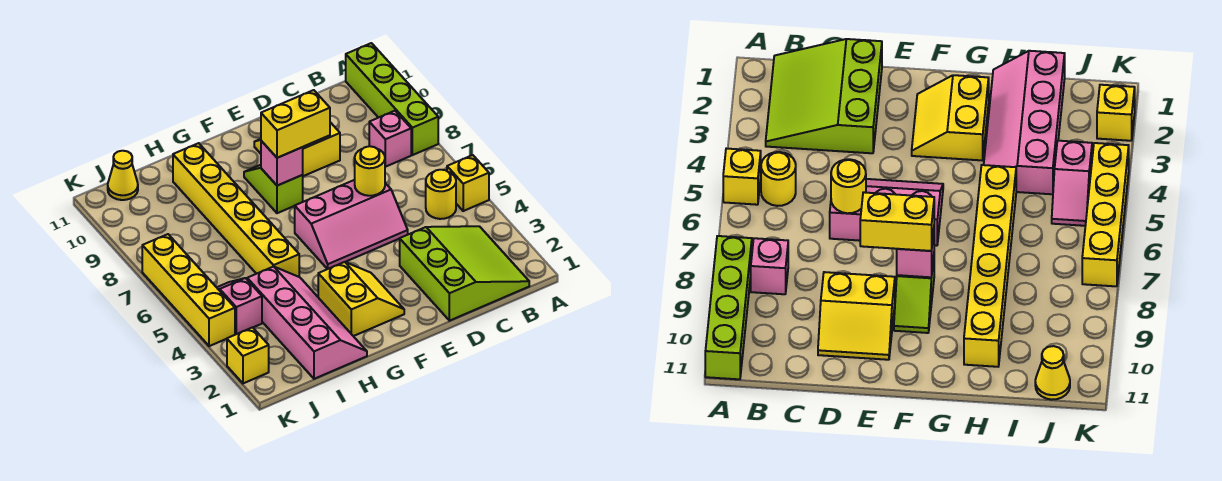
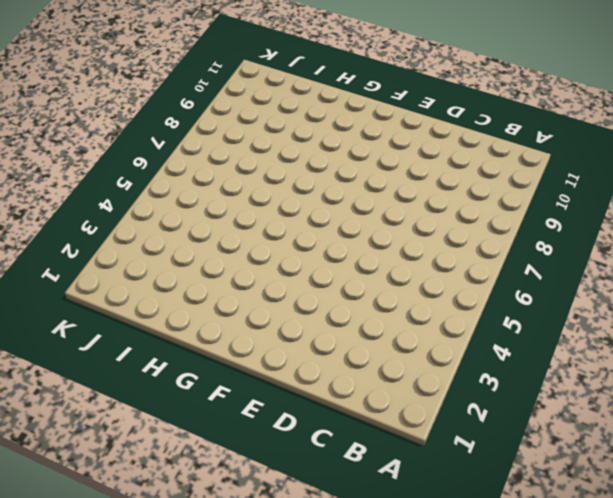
none -> yellow 1x1 brick [447,155,489,211]
none -> lime 1x4 brick [346,43,438,155]
none -> lime 3x3 slope [400,226,529,321]

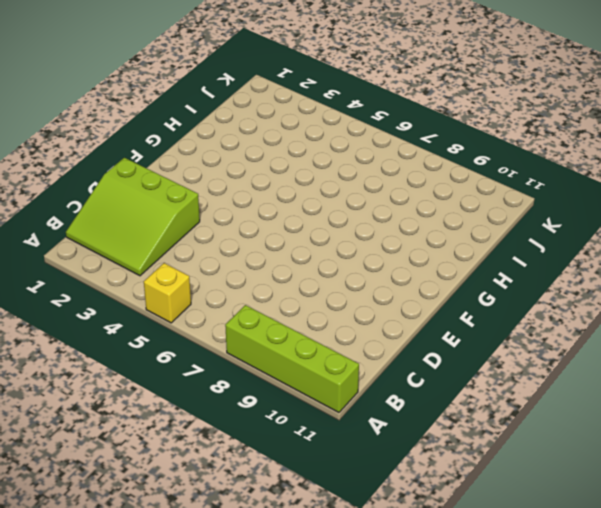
none -> yellow 1x1 round brick [426,170,456,219]
none -> pink 1x1 brick [369,111,411,167]
none -> pink 2x3 slope [295,180,408,269]

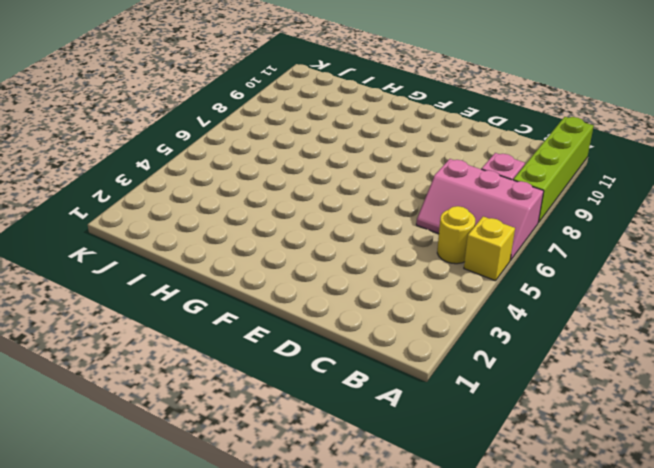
pink 2x3 slope [416,159,544,260] -> pink 2x3 slope moved to [295,180,408,269]
none -> lime 3x3 slope [400,226,529,321]
none -> yellow 2x2 slope [254,122,340,176]
none -> yellow 2x2 slope [318,262,404,336]

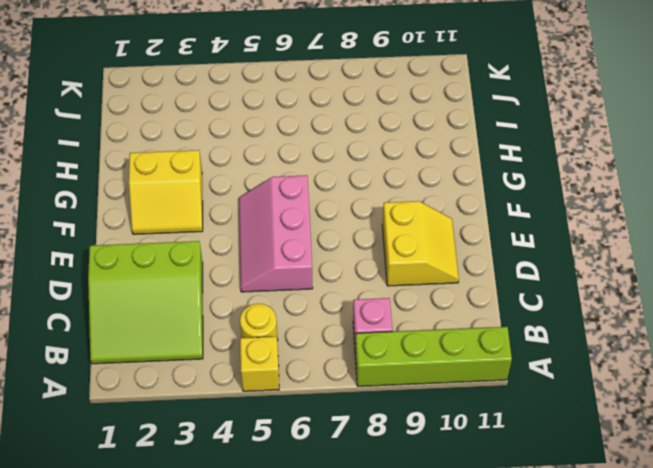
none -> lime 1x2 slope [244,165,303,213]
none -> pink 2x4 slope [247,267,367,379]
none -> yellow 1x6 brick [173,143,299,277]

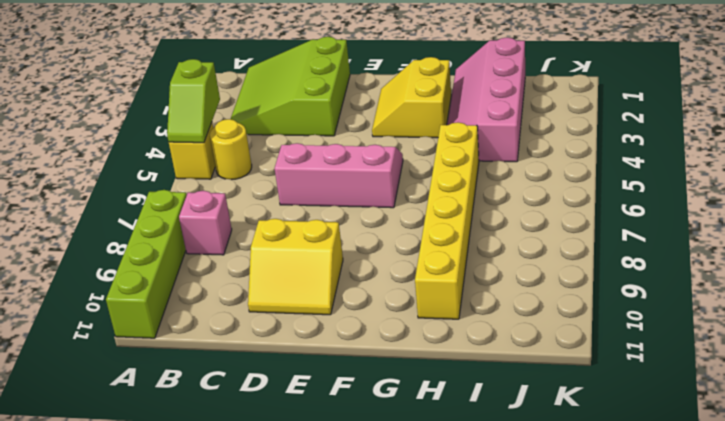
lime 1x2 slope [167,59,220,143] -> lime 1x2 slope moved to [244,165,303,213]
none -> pink 1x2 slope [217,278,262,334]
none -> yellow 1x1 cone [108,151,138,200]
none -> yellow 1x1 brick [227,328,269,383]

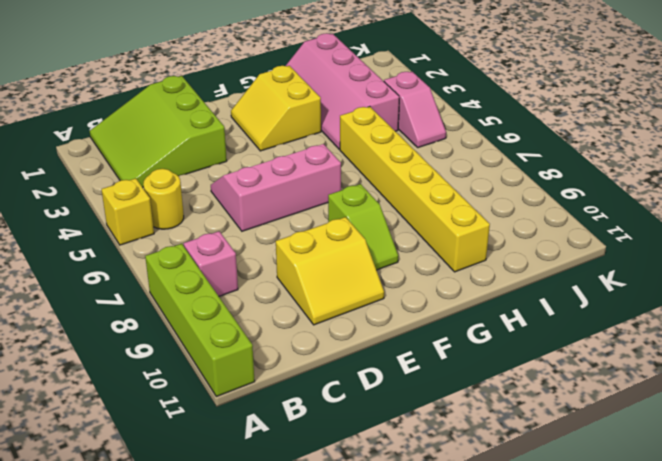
none -> yellow 1x1 cone [108,151,138,200]
none -> yellow 1x1 brick [227,328,269,383]
none -> yellow 1x4 brick [142,234,235,346]

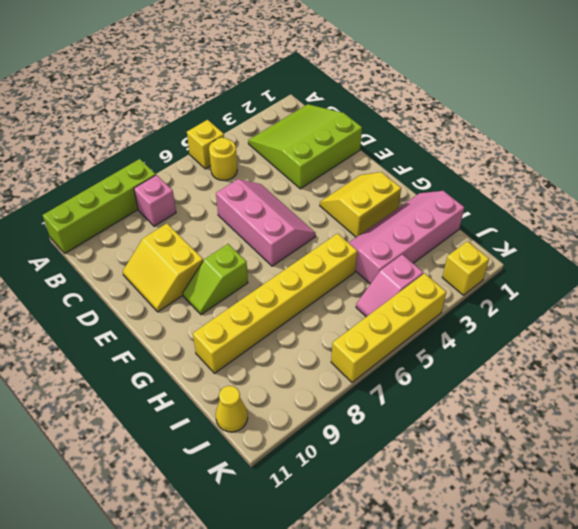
none -> yellow 1x1 round brick [355,146,385,196]
none -> pink 1x1 brick [261,141,303,186]
none -> yellow 1x2 brick [261,90,330,158]

